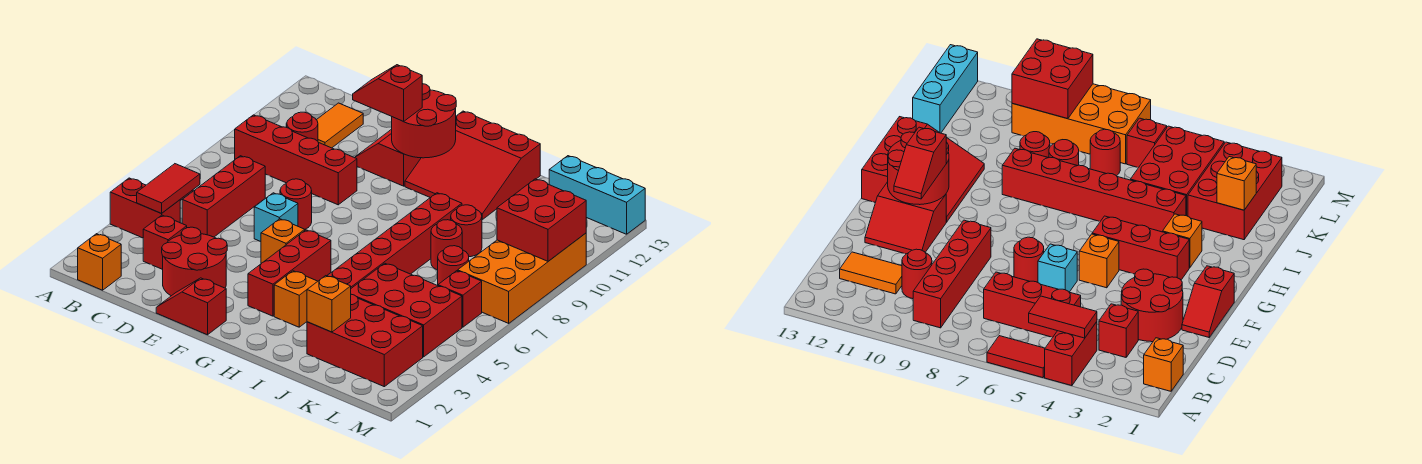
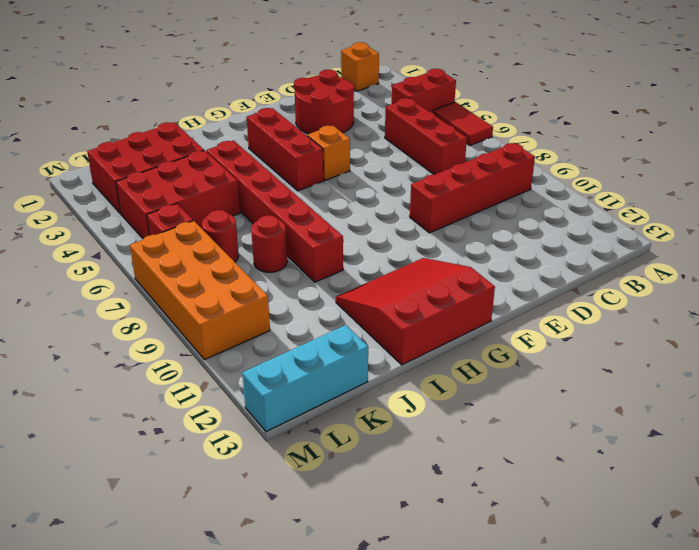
none -> red 1x1 brick [143,215,187,269]
none -> red 1x1 round brick [287,112,318,141]
none -> orange 1x2 tile [317,103,363,148]
none -> red 1x2 slope [156,278,226,335]

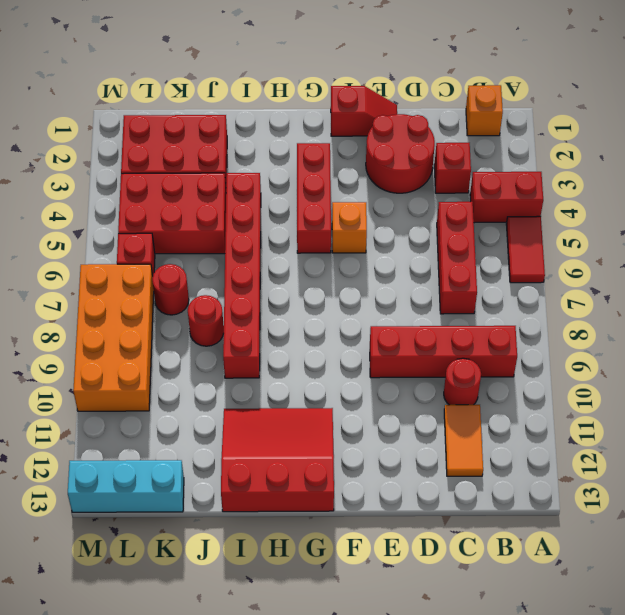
none -> cyan 1x1 brick [254,193,298,242]
none -> red 1x1 round brick [280,179,312,229]
none -> red 2x2 slope [355,129,421,186]
none -> orange 1x1 brick [274,271,318,327]

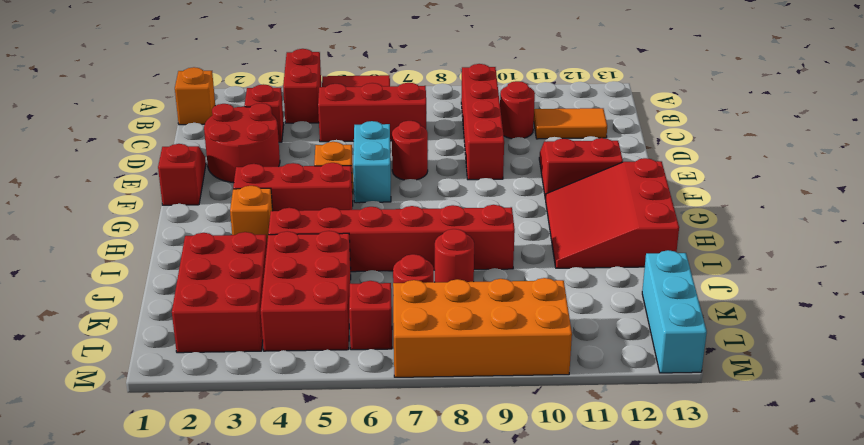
cyan 1x2 brick [353,121,391,203] -> cyan 1x1 brick [254,193,298,242]
none -> red 1x1 round brick [451,205,482,257]
none -> red 1x2 tile [137,164,200,213]
none -> red 2x2 round brick [392,84,456,158]
none -> orange 1x1 brick [307,276,351,332]

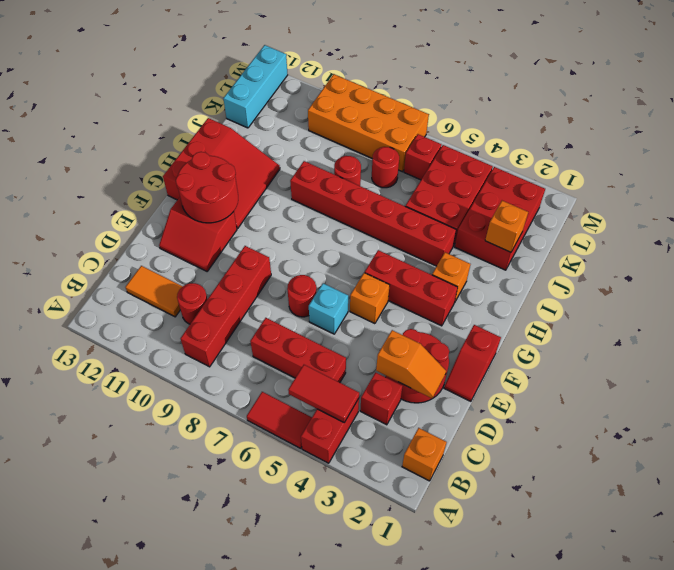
orange 1x2 slope [376,330,446,398] -> none
none -> red 1x1 round brick [451,205,482,257]
none -> red 2x2 brick [497,179,586,261]
none -> red 1x2 slope [353,65,422,121]

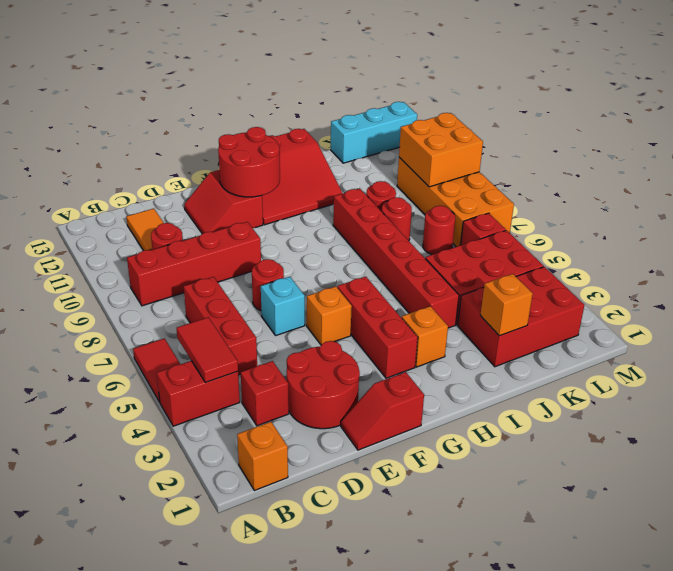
orange 2x2 brick [399,113,483,187] -> red 2x2 brick [497,179,586,261]
none -> red 1x2 slope [353,65,422,121]

